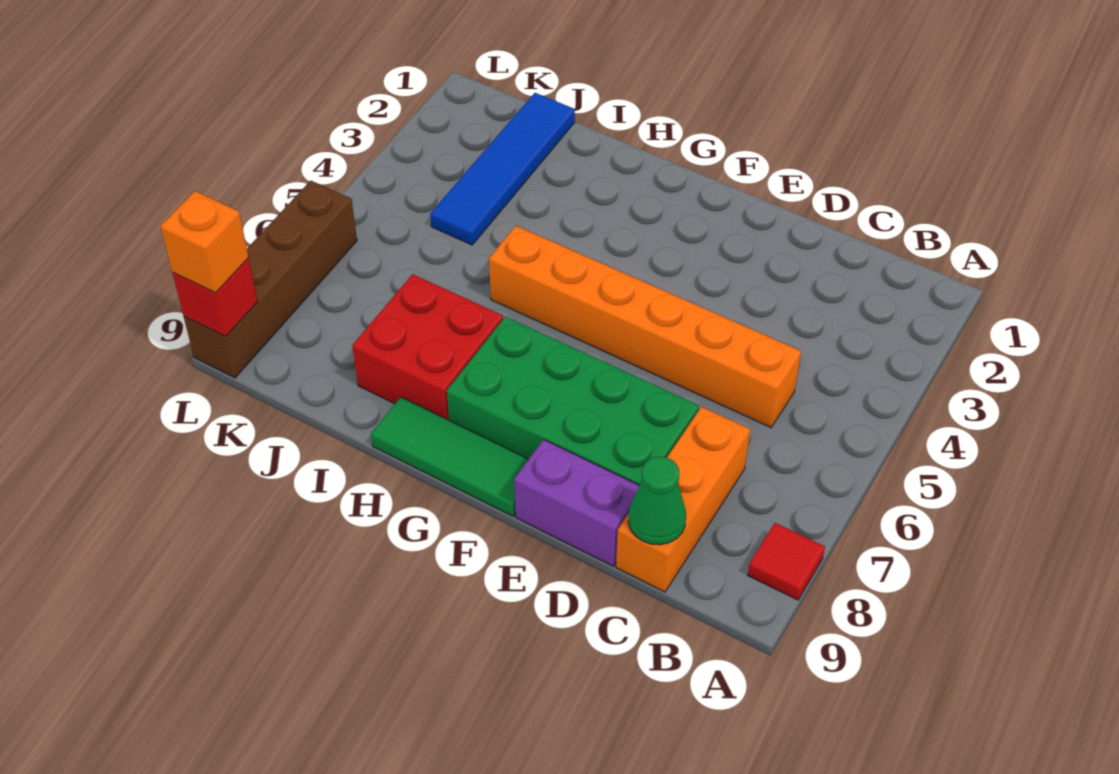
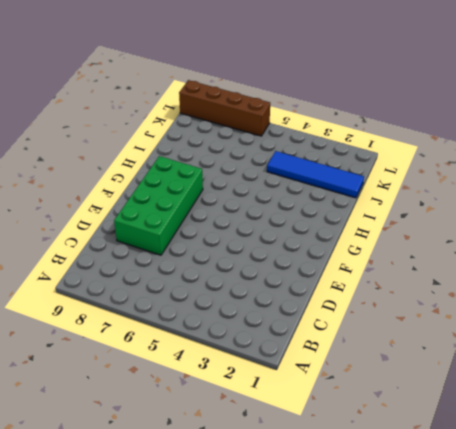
none -> red 1x1 tile [748,523,825,600]
none -> orange 1x6 brick [489,226,801,427]
none -> orange 1x3 brick [616,407,750,592]

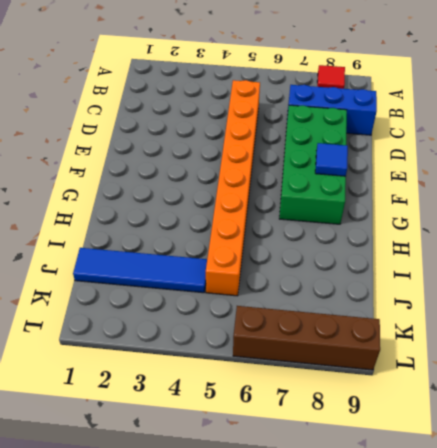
orange 1x8 brick [206,80,260,296] -> orange 1x6 brick [489,226,801,427]
blue 1x3 brick [287,85,377,135] -> orange 1x3 brick [616,407,750,592]
blue 1x1 tile [315,143,348,176] -> none
none -> purple 1x2 brick [514,440,639,566]
none -> green 1x3 tile [371,397,529,516]
none -> red 2x2 brick [352,274,503,420]

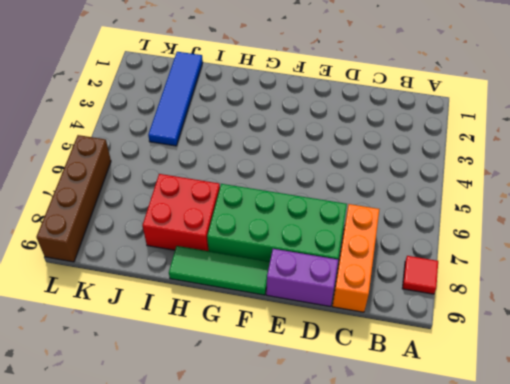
none -> orange 1x6 brick [489,226,801,427]
none -> green 1x1 cone [628,457,686,545]
none -> red 1x1 brick [173,258,257,336]

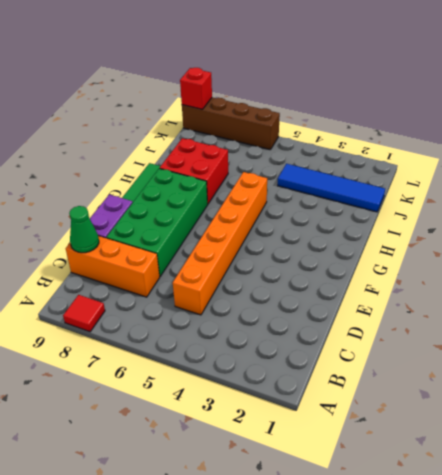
none -> orange 1x1 brick [161,191,249,293]

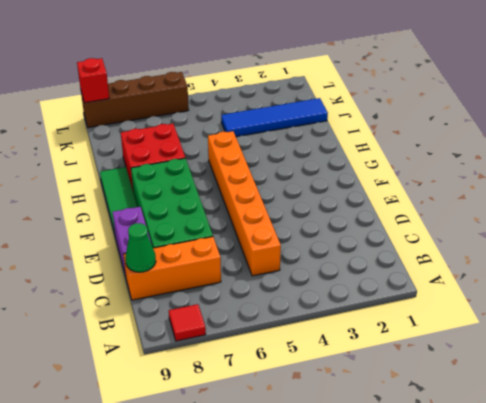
none -> orange 1x1 brick [161,191,249,293]

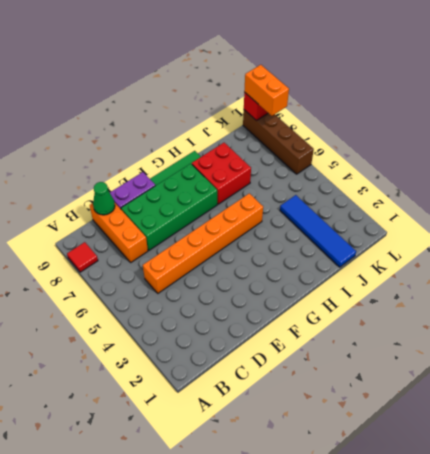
orange 1x2 brick [244,65,289,116] -> orange 1x1 brick [161,191,249,293]

